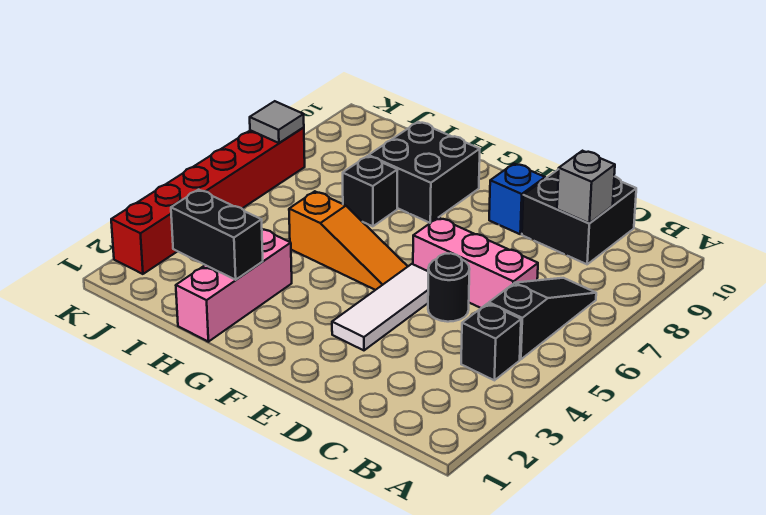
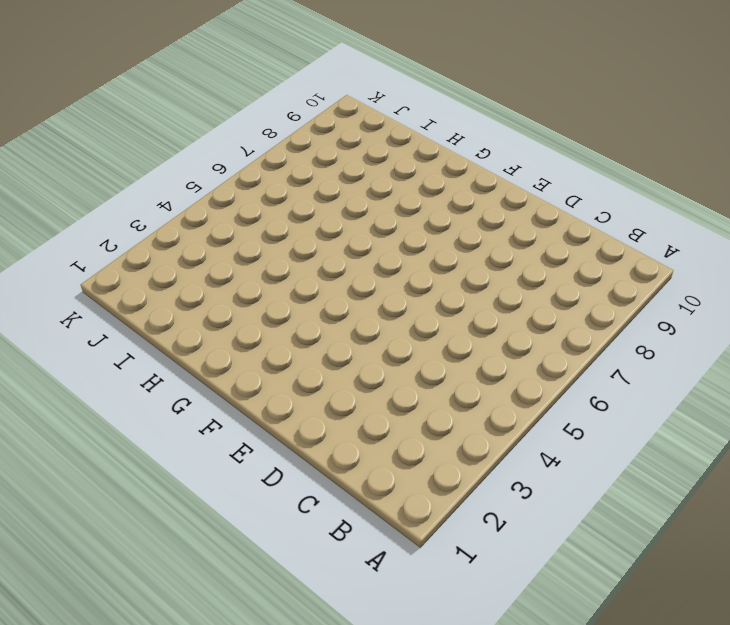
none -> black 1x1 brick [461,303,521,380]
none -> black 1x3 slope [489,278,596,359]
none -> pink 1x3 brick [413,217,538,308]

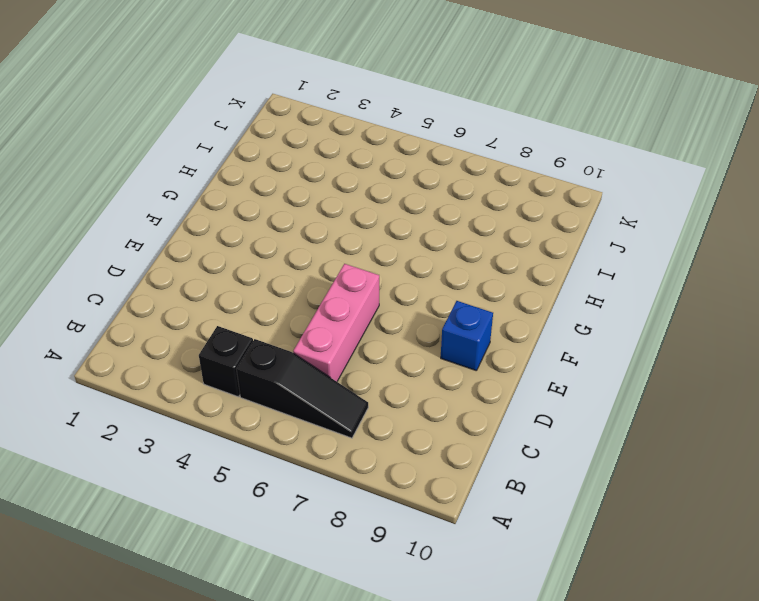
none -> black 2x2 brick [522,169,636,264]
none -> black 1x1 round brick [428,253,470,322]
none -> white 1x3 tile [332,264,428,350]

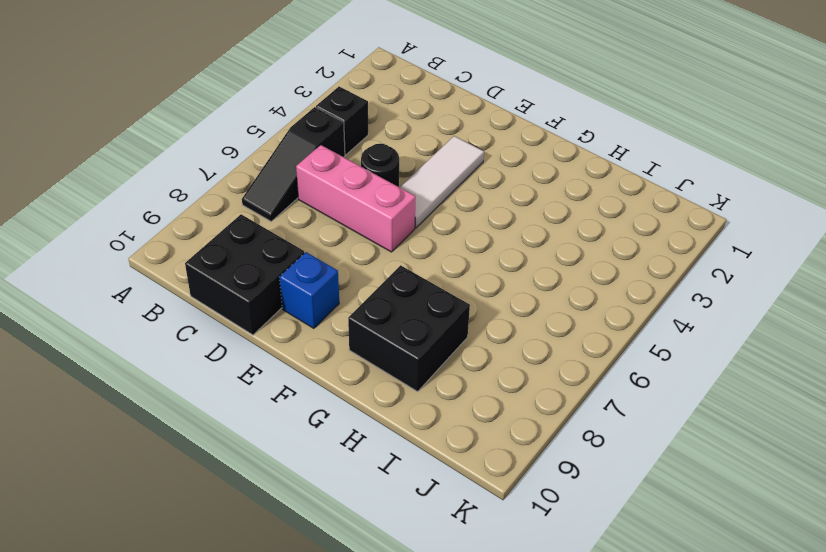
none -> orange 1x3 slope [289,191,408,290]
none -> pink 1x3 brick [176,229,292,342]
none -> black 1x1 brick [343,156,397,226]

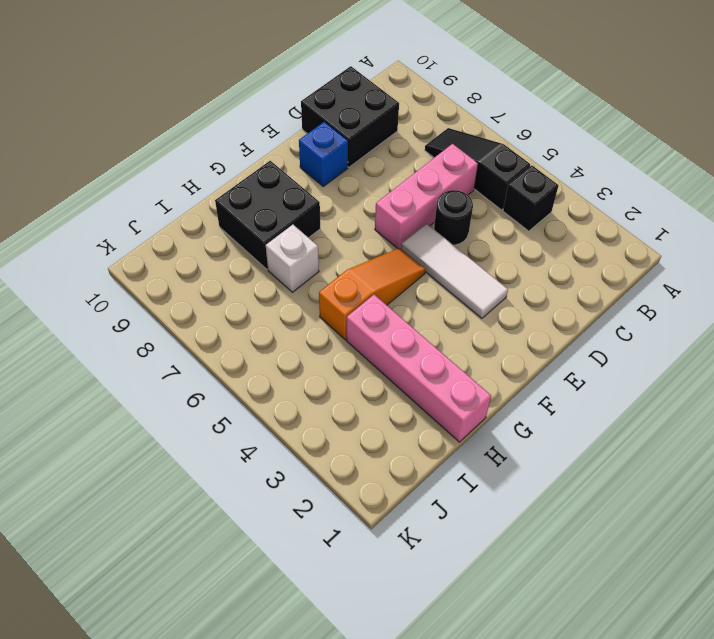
pink 1x4 brick [346,295,491,442] -> pink 1x3 brick [176,229,292,342]
white 1x1 brick [266,225,319,292] -> black 1x1 brick [343,156,397,226]
none -> red 1x6 brick [111,127,305,274]
none -> grey 1x1 brick [557,151,615,223]
none -> black 1x2 brick [171,190,263,280]

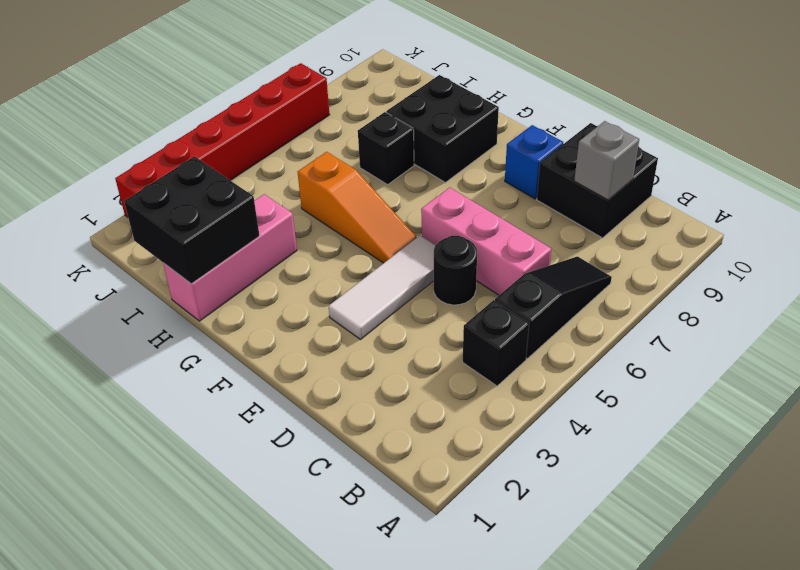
black 2x2 brick [124,156,259,284] -> black 1x2 brick [171,190,263,280]
none -> grey 1x1 tile [250,101,304,143]

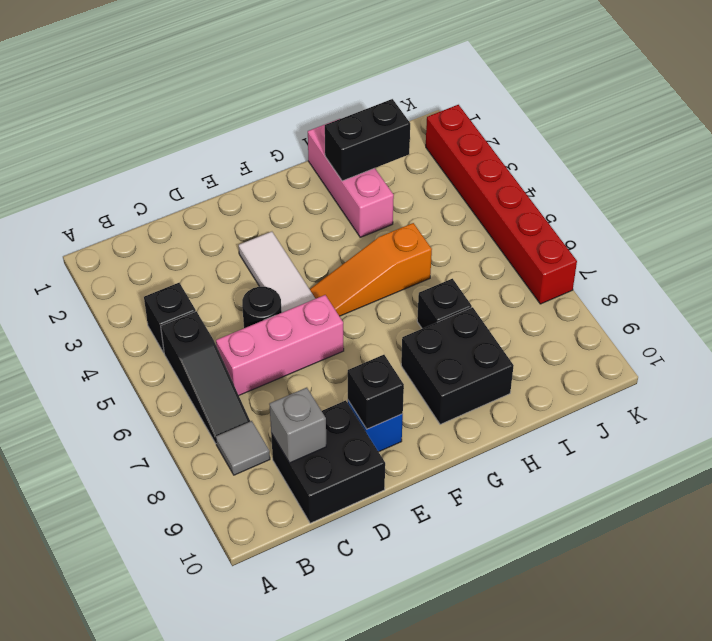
grey 1x1 tile [216,421,270,475] -> grey 1x1 tile moved to [250,101,304,143]
black 1x1 brick [348,355,404,429] -> none

